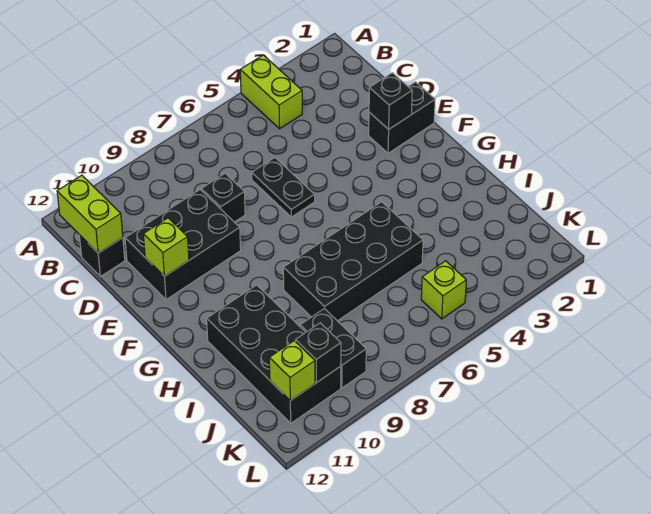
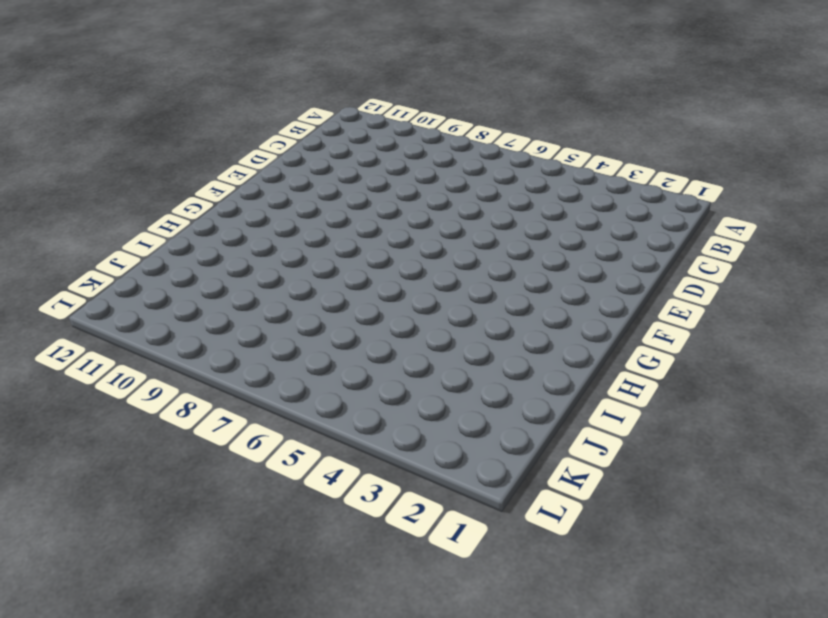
none -> lime 1x2 brick [240,55,302,129]
none -> black 1x1 brick [79,235,125,277]
none -> black 1x2 plate [252,158,315,217]

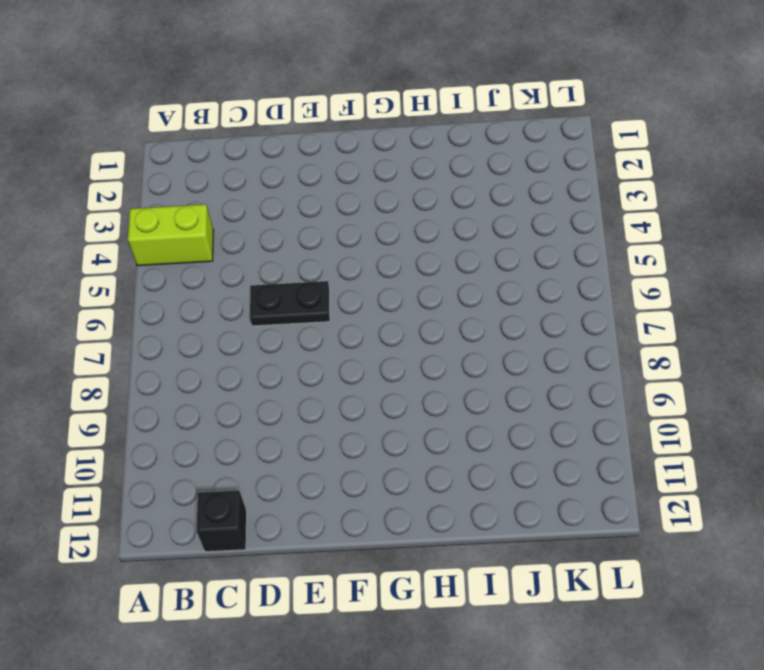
none -> black 1x1 brick [201,173,245,222]
none -> black 2x3 brick [125,190,241,300]
none -> black 1x2 brick [369,82,435,153]

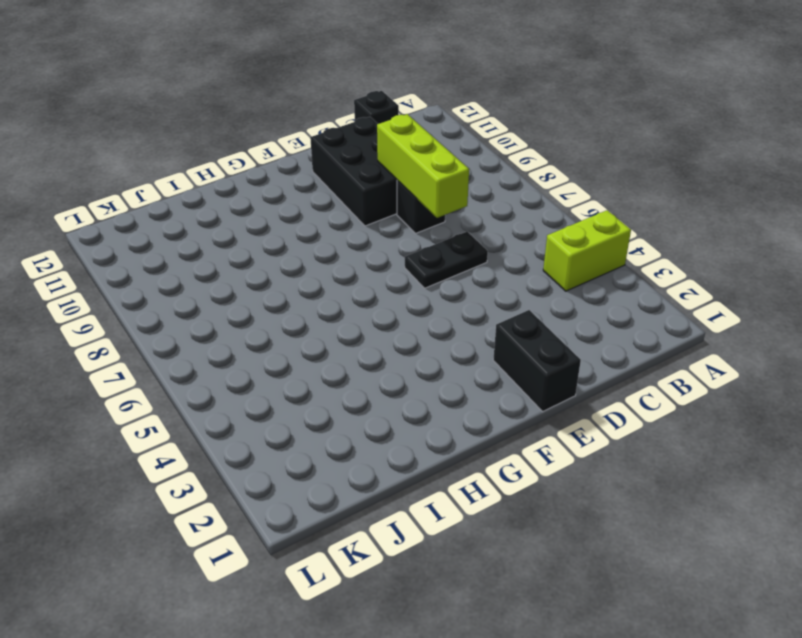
lime 1x3 brick [377,114,469,218] -> none
none -> black 2x4 brick [283,202,423,321]
none -> black 2x4 brick [207,285,341,423]
none -> black 1x2 brick [300,309,366,388]

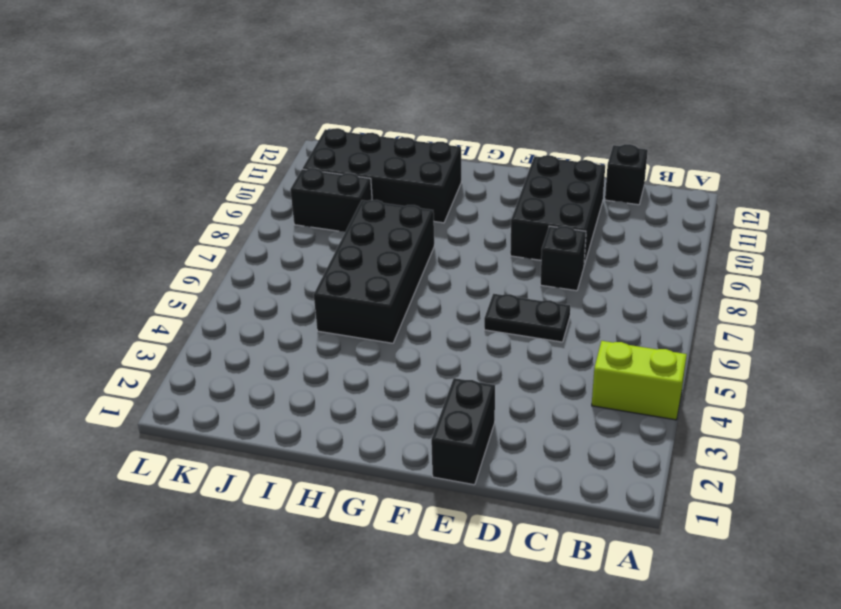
none -> lime 1x1 brick [421,261,466,319]
none -> lime 1x2 brick [57,175,123,253]
none -> black 1x1 brick [369,73,412,129]

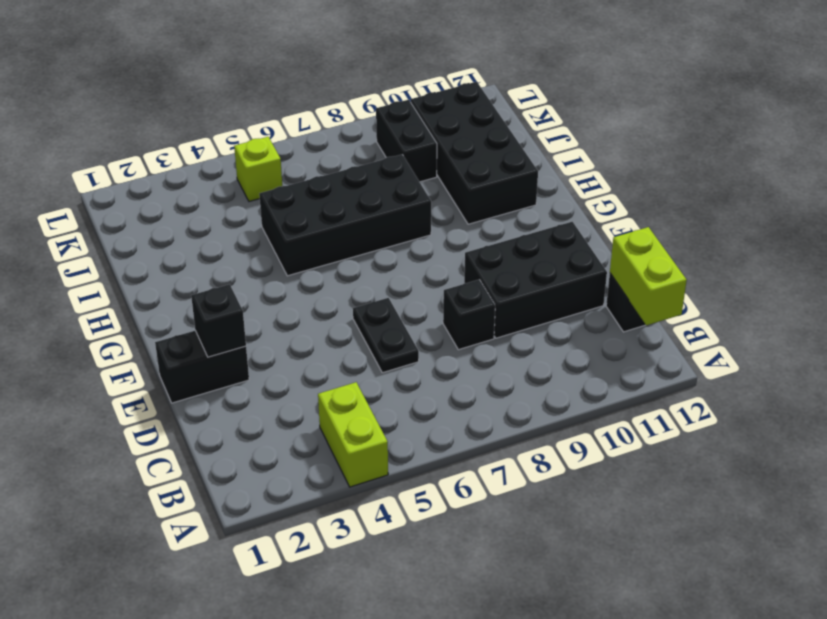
none -> lime 1x1 brick [143,218,189,276]
none -> black 1x1 brick [296,323,341,383]
none -> lime 1x1 brick [269,341,315,401]

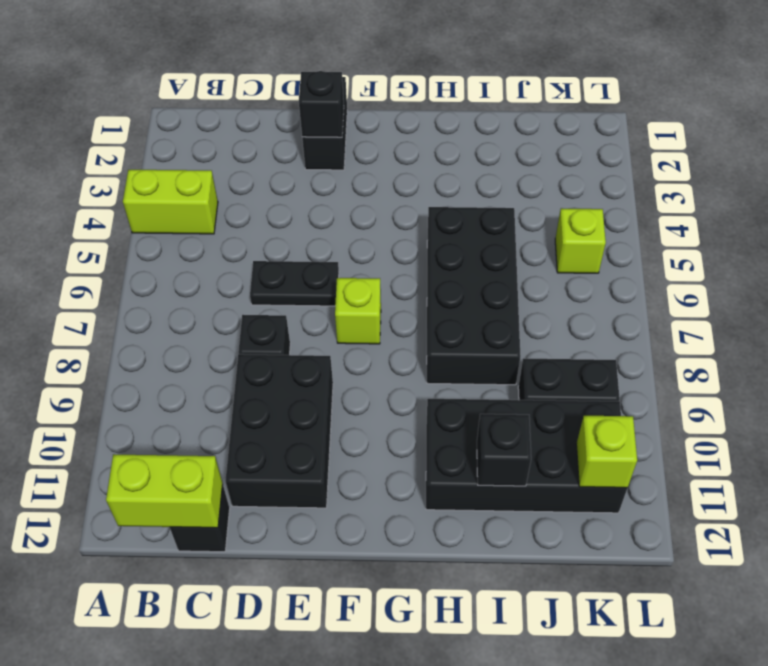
lime 1x1 brick [335,278,381,344] -> lime 1x1 brick moved to [143,218,189,276]
black 1x1 brick [477,414,531,486] -> black 1x1 brick moved to [296,323,341,383]

